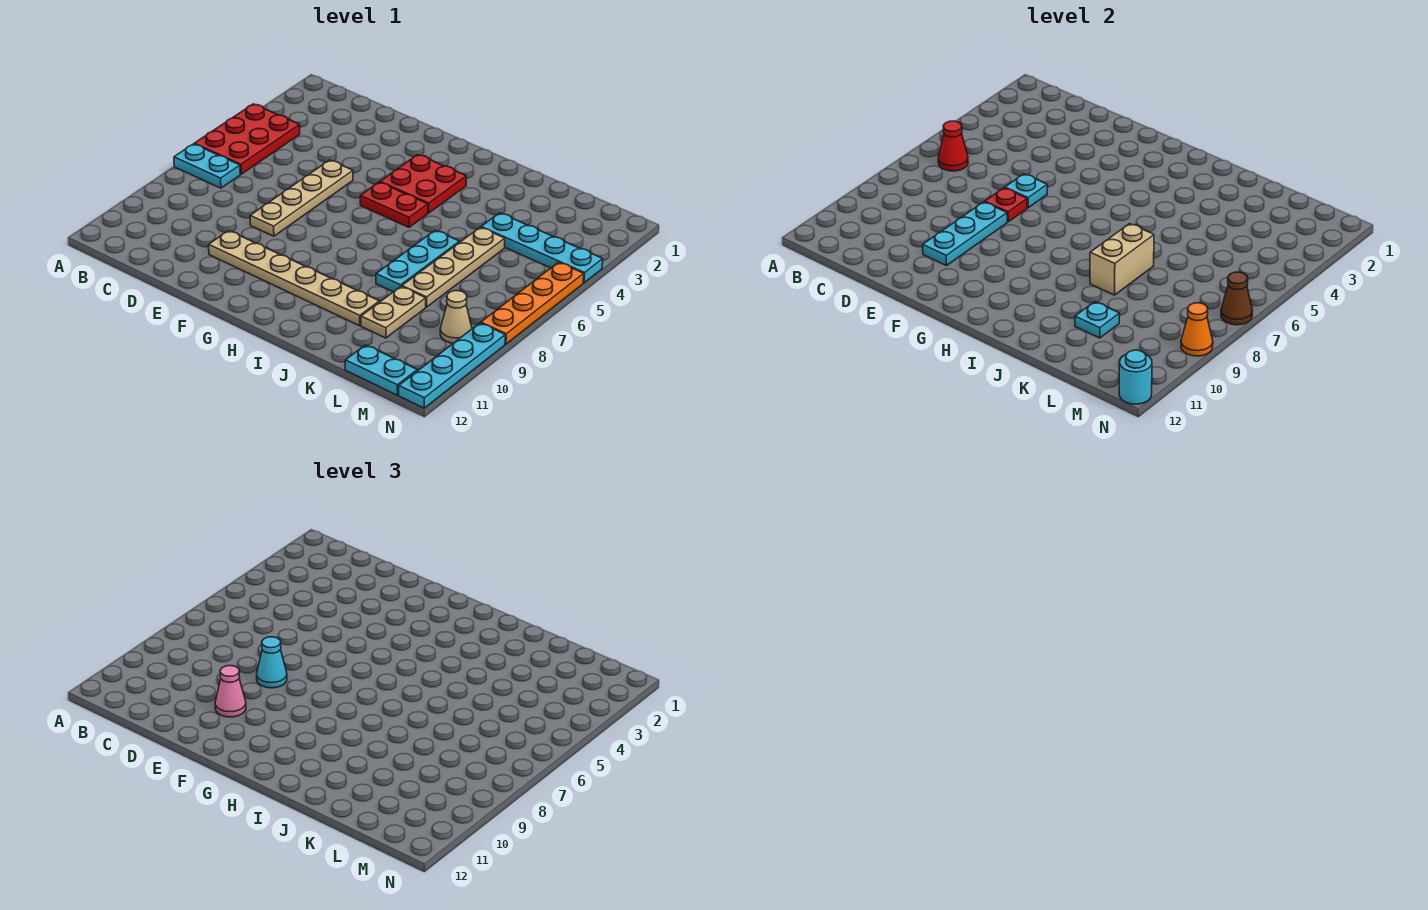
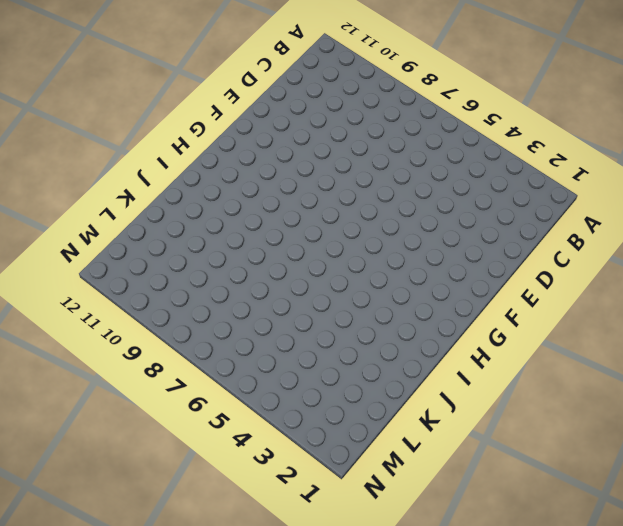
none -> red 2x3 plate [194,104,300,174]
none -> cyan 1x2 plate [174,144,240,188]
none -> tan 1x4 plate [250,160,353,236]

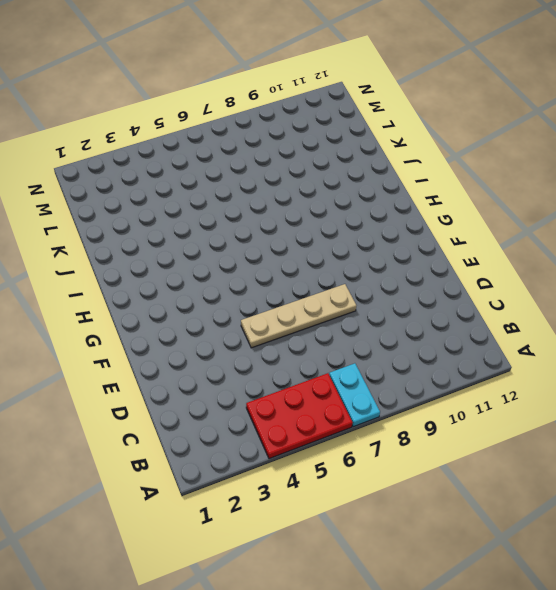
none -> tan 1x6 plate [209,231,379,326]
none -> red 2x2 plate [380,155,466,213]
none -> red 1x2 plate [360,182,428,227]

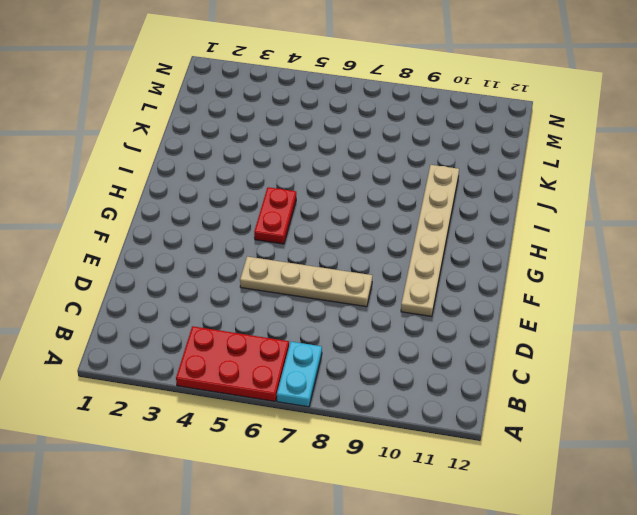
none -> red 2x2 plate [380,155,466,213]
none -> cyan 1x3 plate [376,230,459,292]
none -> cyan 1x4 plate [481,213,603,283]

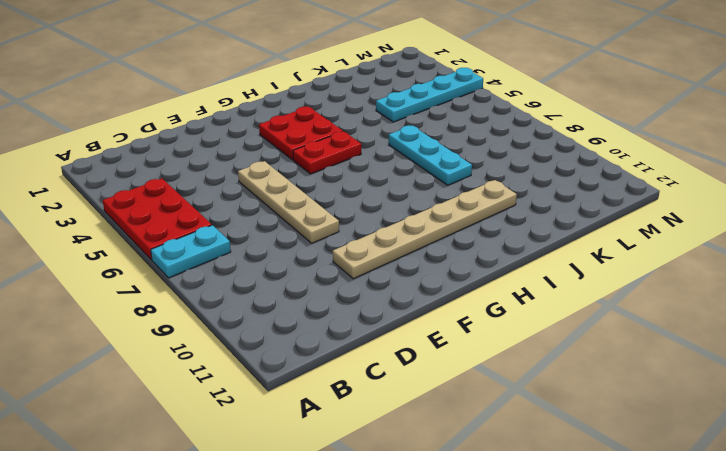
none -> tan 1x4 plate [402,227,505,307]
none -> tan 1x2 plate [361,287,426,338]
none -> cyan 1x2 plate [345,345,417,395]

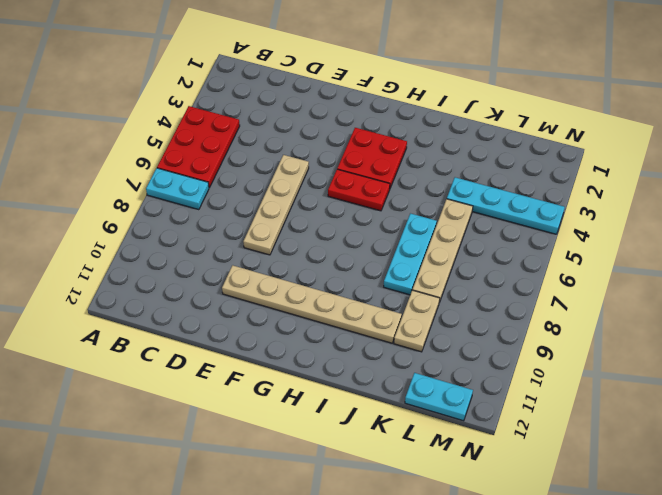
none -> tan 1x1 cone [440,291,472,343]
none -> orange 1x4 plate [481,262,584,344]
none -> cyan 1x4 plate [399,323,505,408]

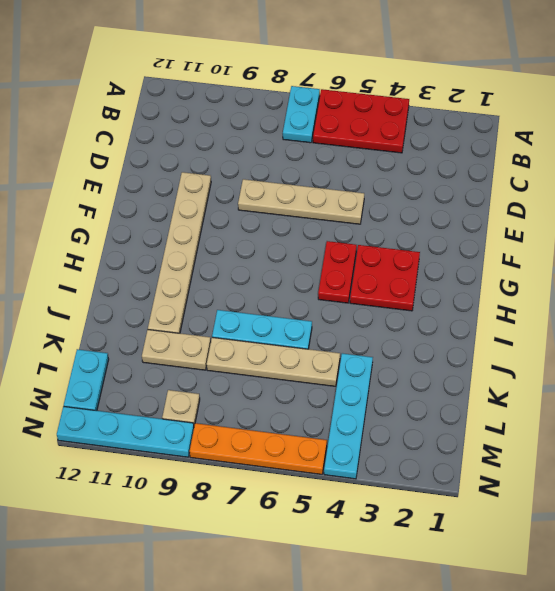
tan 1x1 plate [162,390,200,426] -> tan 1x1 cone [440,291,472,343]
none -> red 1x1 cone [938,121,968,171]
none -> cyan 1x1 plate [1005,174,1047,208]
none -> red 1x1 plate [985,188,1027,222]

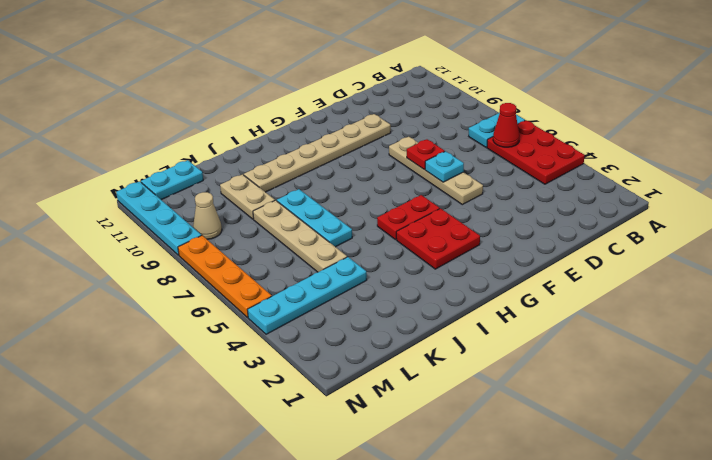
none -> cyan 1x3 plate [923,202,1007,266]
none -> tan 1x2 brick [1090,224,1154,295]
none -> cyan 1x1 plate [1075,302,1119,338]

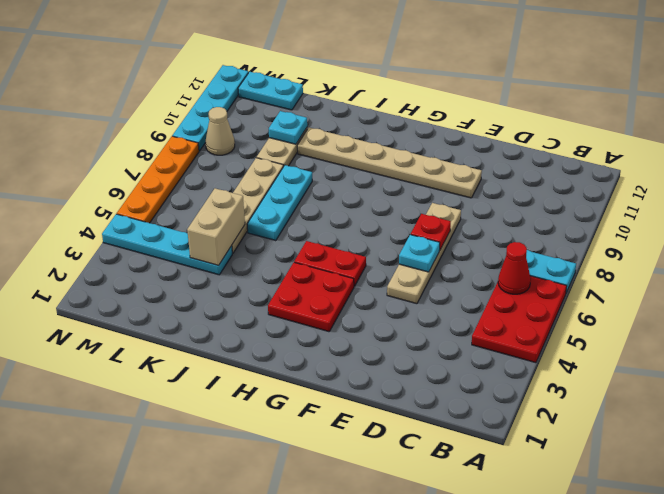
tan 1x2 brick [187,188,245,265] -> tan 1x2 brick moved to [1090,224,1154,295]
none -> cyan 1x3 plate [923,202,1007,266]
none -> brown 1x1 cone [1221,272,1253,325]
none -> orange 1x1 cone [1181,303,1213,356]

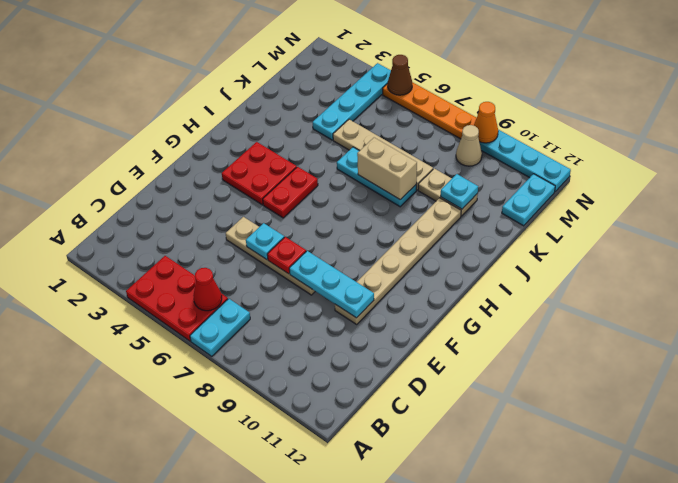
brown 1x1 cone [388,55,412,95] -> brown 1x1 cone moved to [1221,272,1253,325]
none -> cyan 1x1 round brick [1119,350,1152,404]
none -> cyan 1x1 cone [257,637,287,688]
none -> pink 1x1 cone [215,666,246,717]

